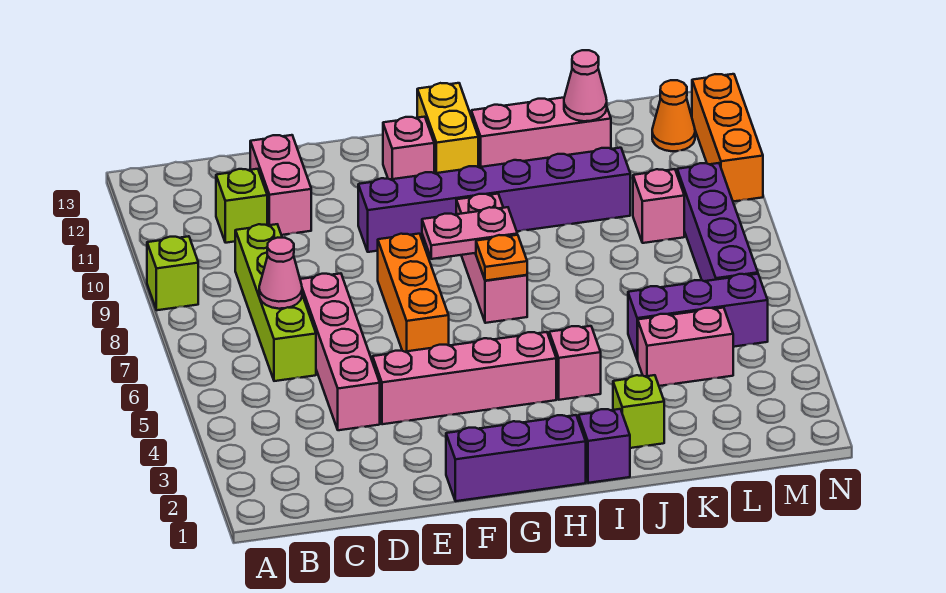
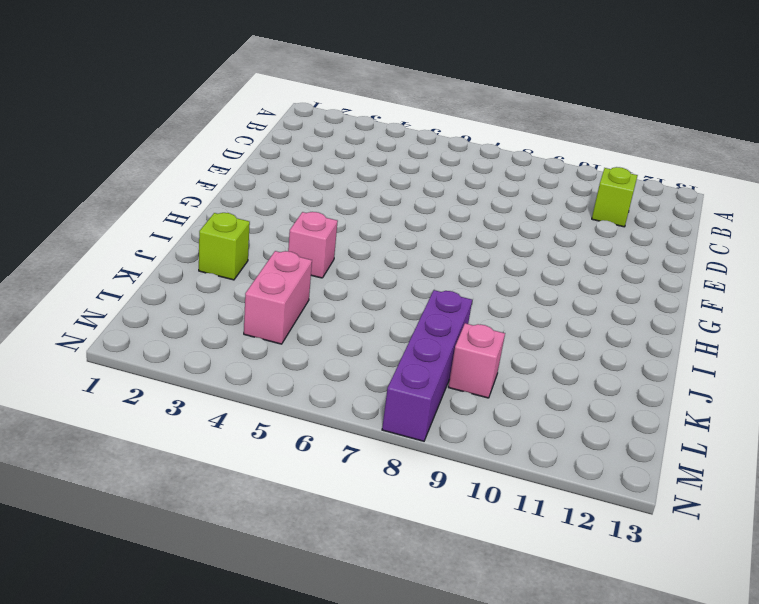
purple 1x4 brick [382,290,472,441] -> purple 1x4 brick turned to [677,163,758,281]
none -> lime 1x1 brick [147,236,198,310]
none -> lime 1x4 brick [235,224,316,381]
none -> pink 1x4 brick [300,273,380,430]

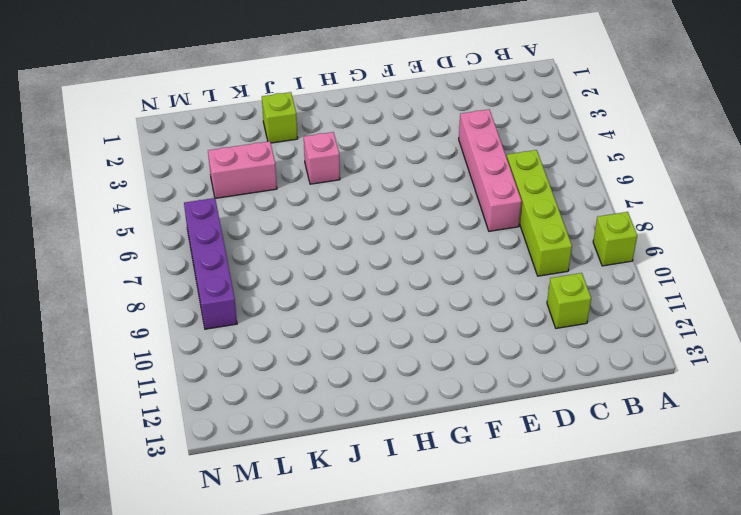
none -> pink 1x2 brick [250,135,311,235]
none -> pink 1x4 brick [373,332,556,424]
none -> purple 1x3 brick [446,415,586,501]

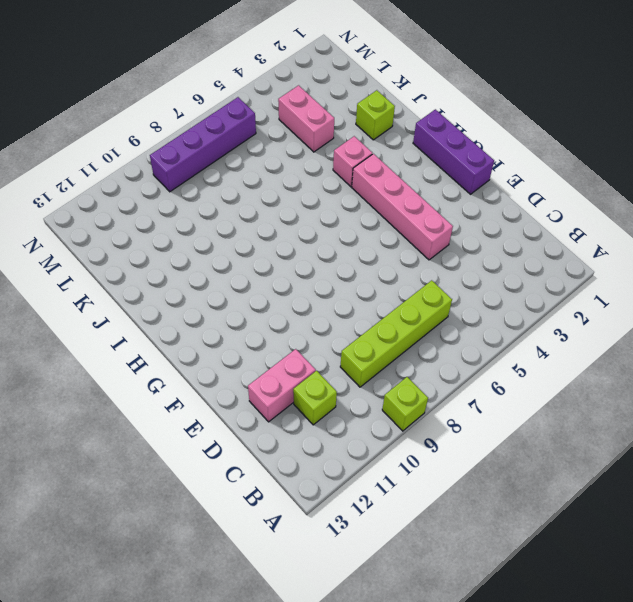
none -> pink 1x4 brick [300,273,380,430]
none -> orange 1x3 brick [378,234,449,352]
none -> purple 1x6 brick [358,148,630,252]

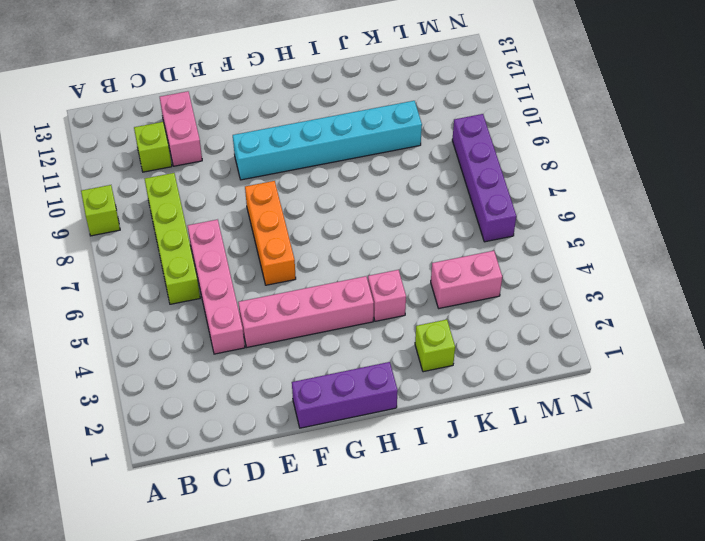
cyan 1x6 brick [233,101,422,180] -> purple 1x6 brick [358,148,630,252]
none -> pink 1x1 brick [383,117,434,179]
none -> pink 1x3 brick [456,194,527,323]
none -> yellow 1x2 brick [417,83,478,173]

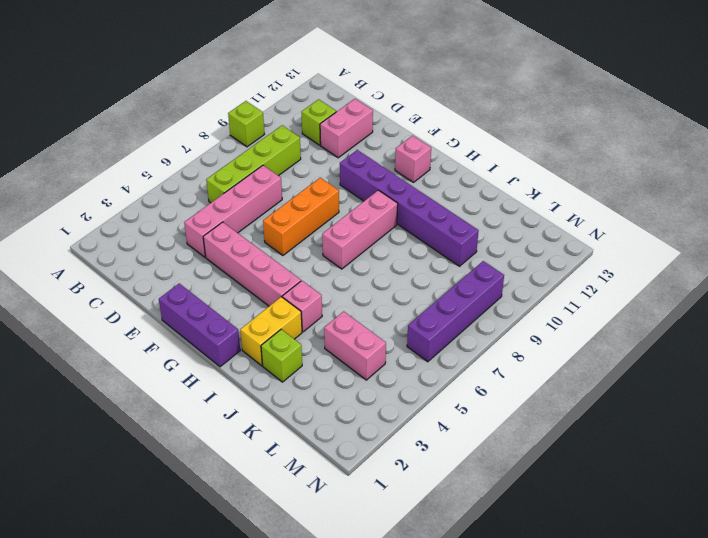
yellow 1x2 brick [240,297,302,366] -> yellow 1x2 brick moved to [417,83,478,173]
none -> purple 1x1 brick [579,409,630,483]
none -> pink 1x3 brick [471,97,611,167]
none -> purple 1x3 brick [628,274,768,360]

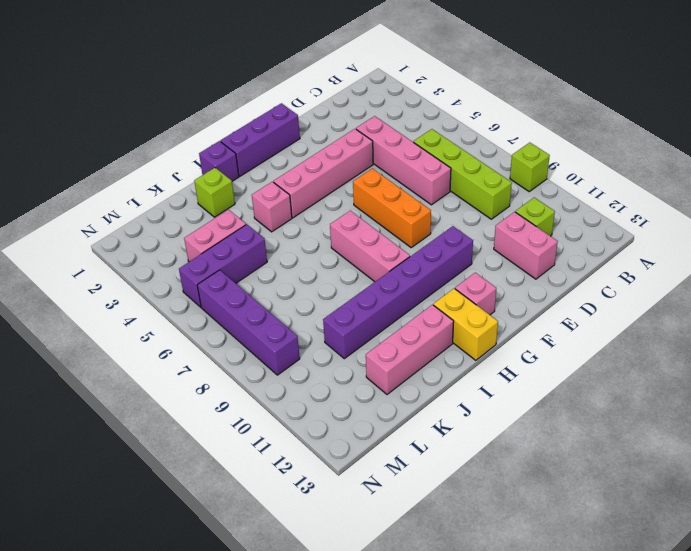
none -> pink 1x1 brick [633,169,684,243]
none -> orange 1x1 cone [652,80,695,151]
none -> orange 1x3 brick [692,74,763,202]

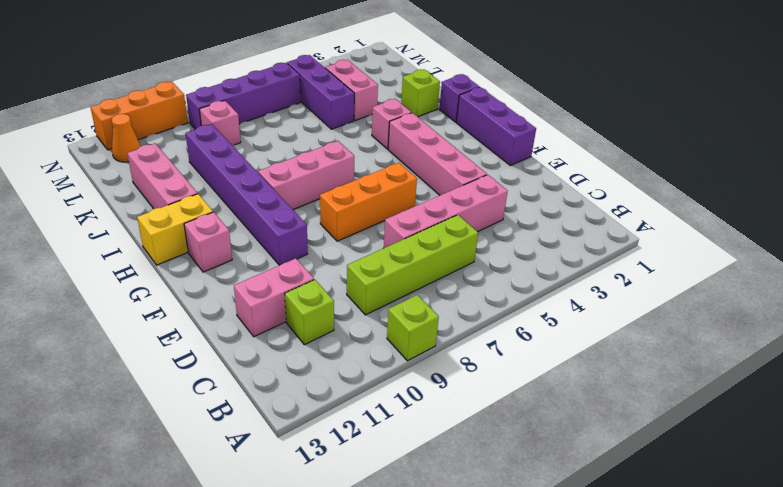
none -> pink 1x1 cone [259,238,302,309]
none -> pink 1x2 plate [422,207,517,259]
none -> orange 1x1 plate [476,235,527,281]

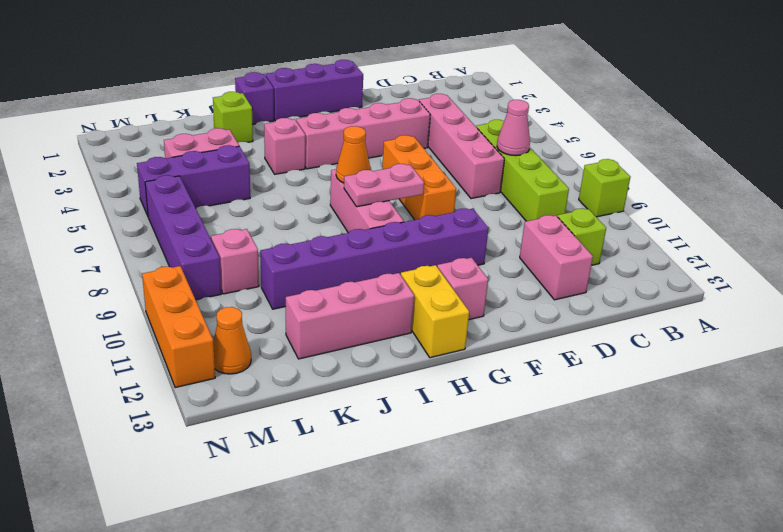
orange 1x1 cone [336,126,371,183] -> orange 1x1 plate [476,235,527,281]
none -> pink 1x1 cone [564,50,607,121]

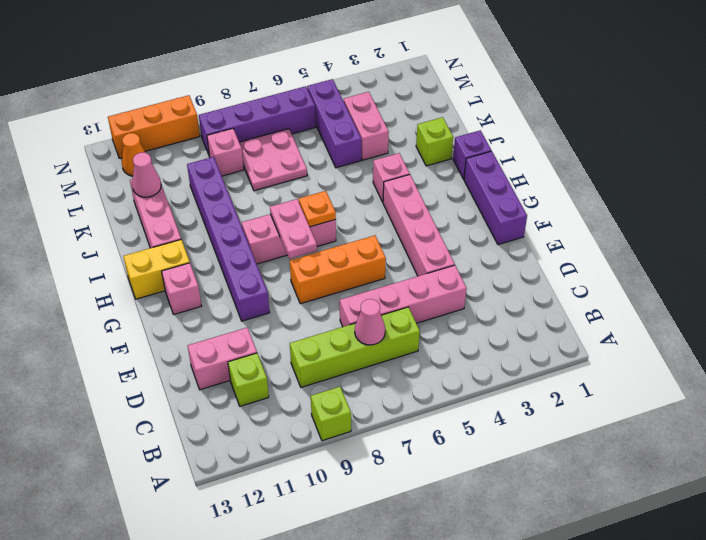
pink 2x2 plate [239,129,307,191] -> none

